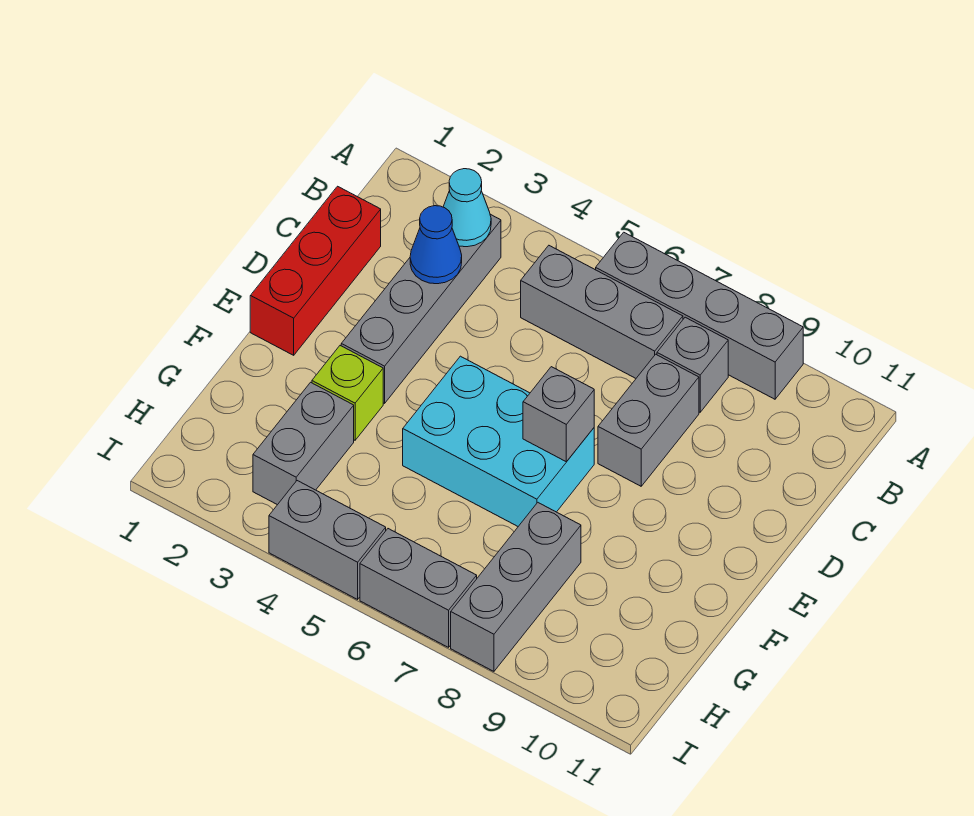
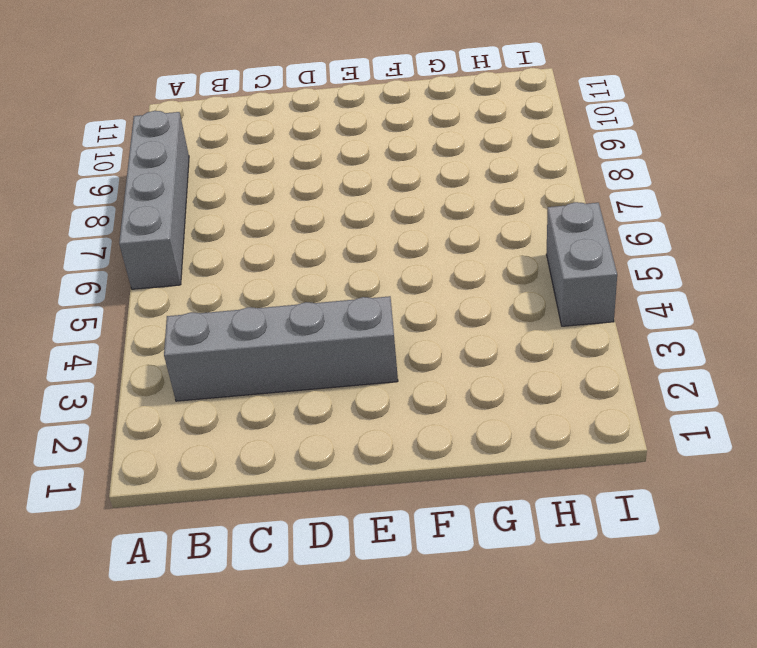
none -> grey 1x3 brick [521,246,683,378]
none -> grey 1x1 brick [657,317,728,412]
none -> red 1x3 brick [250,186,381,355]

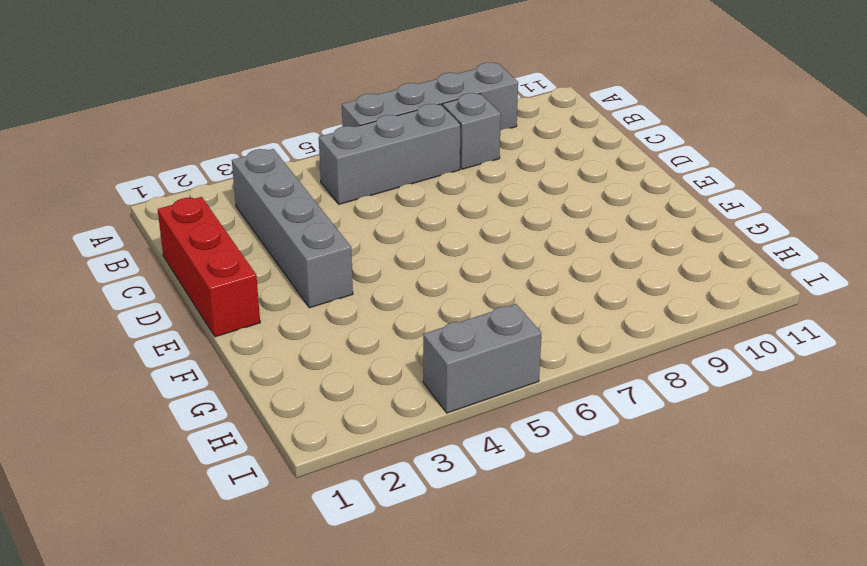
none -> grey 1x2 brick [598,354,699,486]
none -> cyan 2x3 brick [403,356,594,526]
none -> lime 1x1 brick [312,346,383,440]

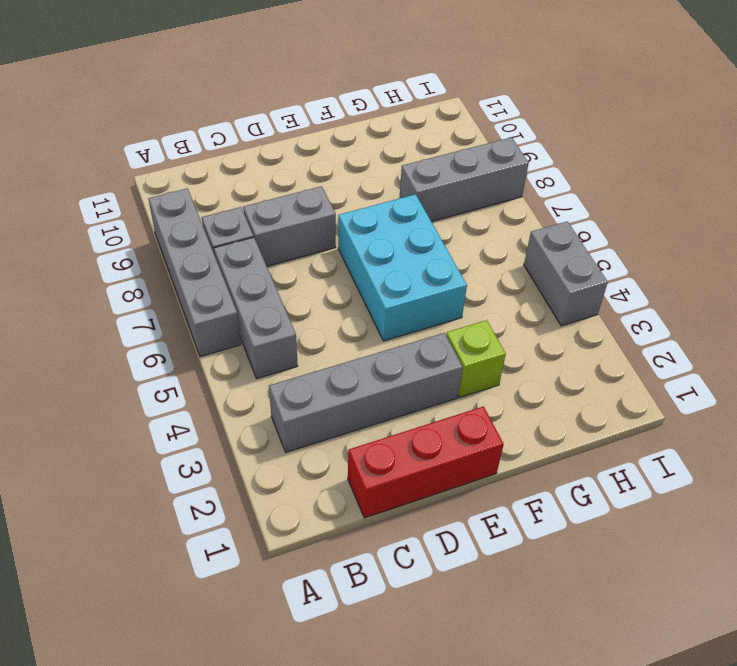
none -> grey 1x2 brick [253,382,354,505]
none -> grey 1x2 brick [360,529,477,647]
none -> cyan 1x1 cone [443,169,491,247]

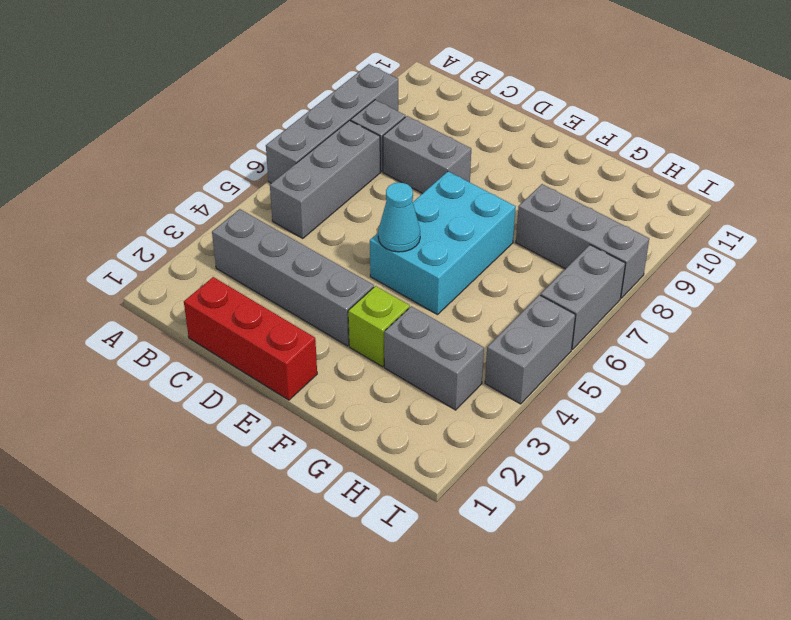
cyan 1x1 cone [378,183,420,252] -> cyan 1x1 cone moved to [443,169,491,247]
none -> blue 1x1 cone [410,206,462,284]
none -> grey 1x1 brick [523,367,594,462]

